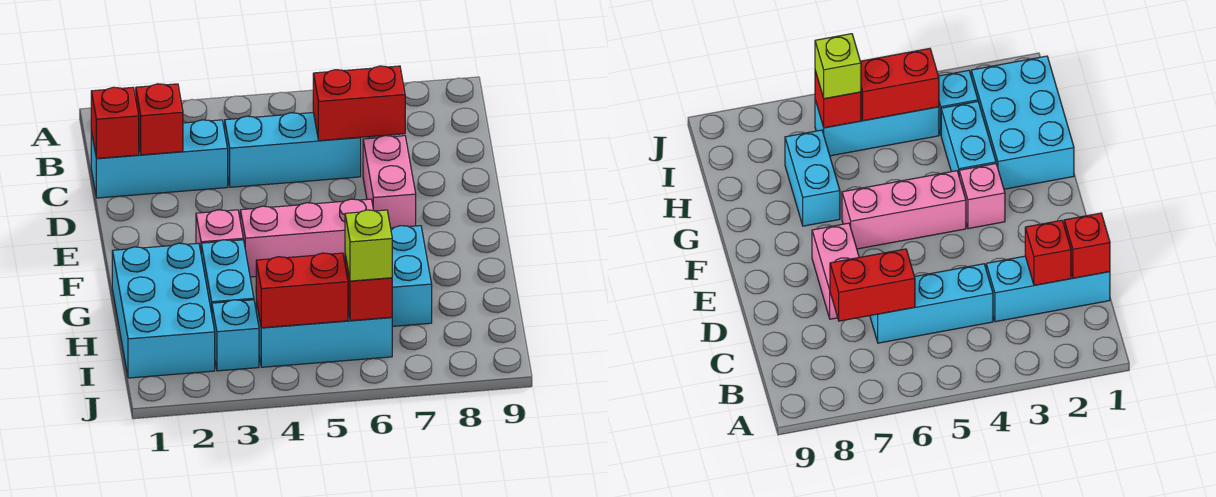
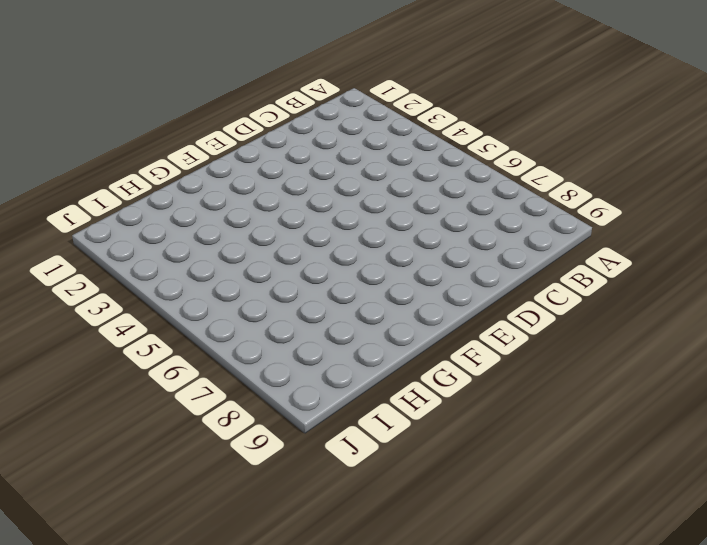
none -> cyan 1x3 brick [91,120,228,198]
none -> cyan 1x3 brick [225,113,361,187]
none -> pink 1x2 brick [363,136,416,228]

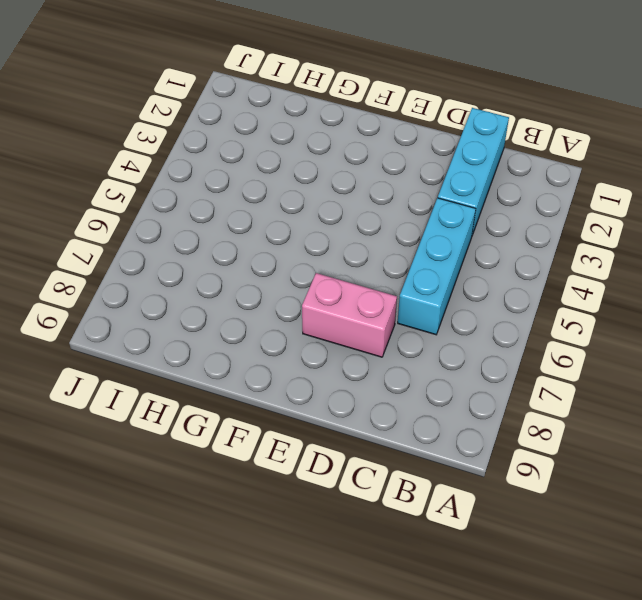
none -> pink 1x1 brick [196,210,243,251]
none -> pink 1x3 brick [240,199,374,277]
none -> cyan 2x3 brick [112,243,215,378]

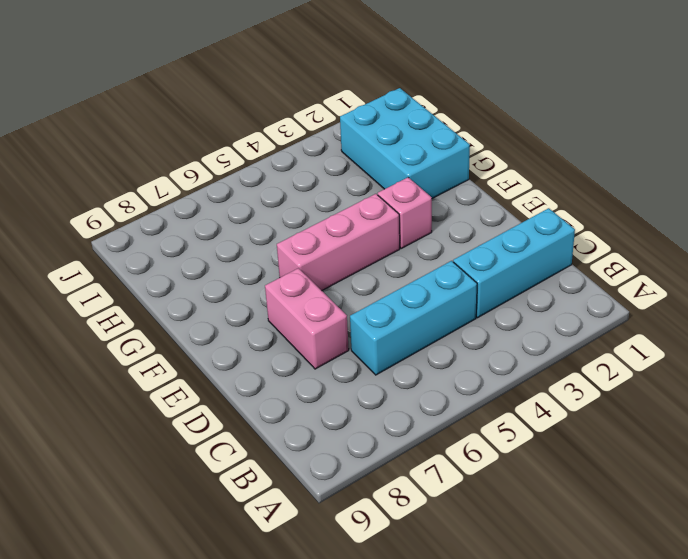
none -> cyan 1x2 brick [201,240,254,313]
none -> cyan 1x2 brick [391,226,432,326]
none -> cyan 1x1 brick [212,300,259,371]

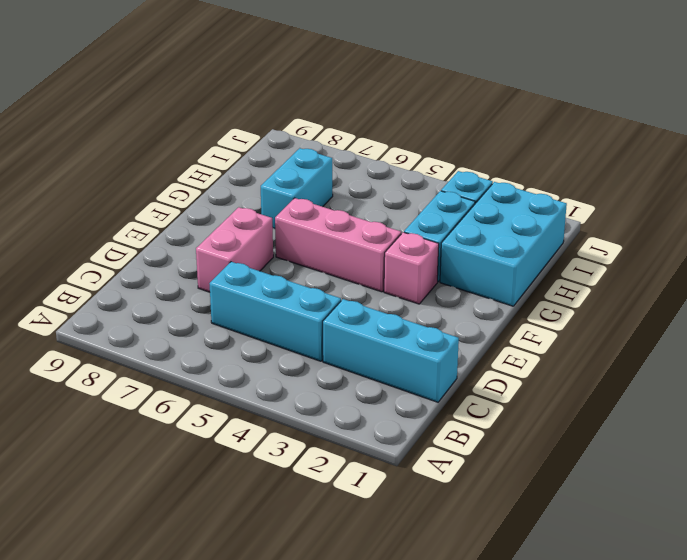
none -> cyan 1x3 brick [256,301,392,367]
none -> red 1x1 brick [91,87,139,159]
none -> red 1x1 brick [136,84,183,155]

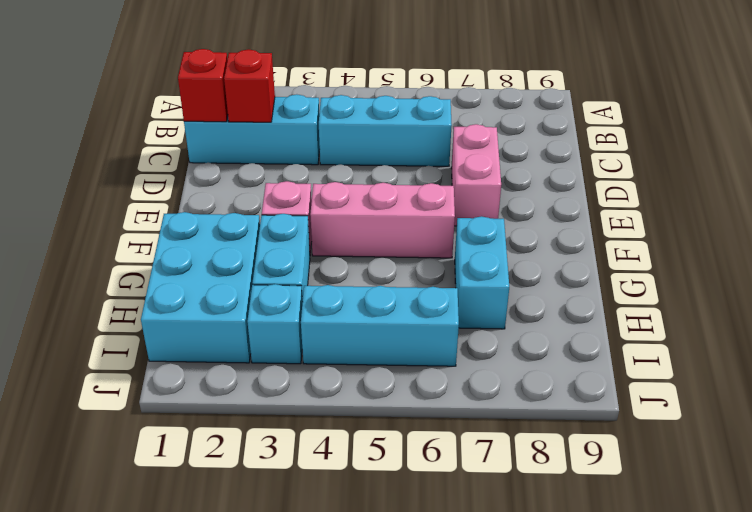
none -> red 1x2 brick [313,66,405,141]
none -> red 1x2 brick [256,253,348,328]
none -> red 1x1 brick [345,255,392,321]

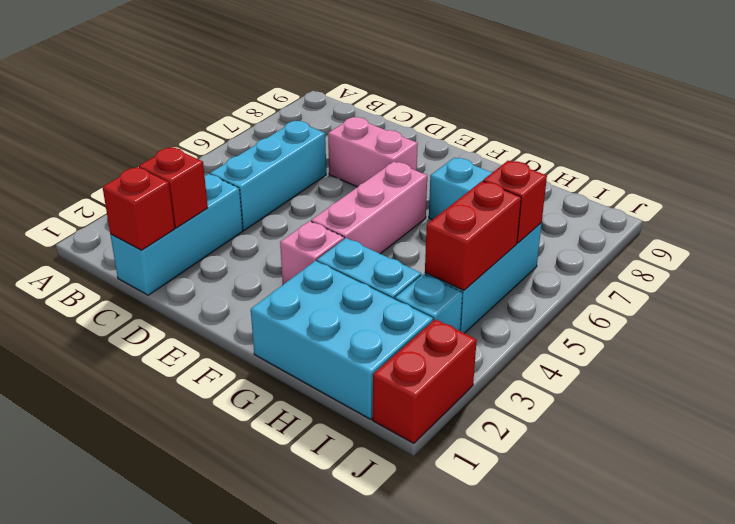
red 1x2 brick [373,319,477,443] -> red 1x2 brick moved to [313,66,405,141]
none -> lime 1x1 brick [345,210,392,281]

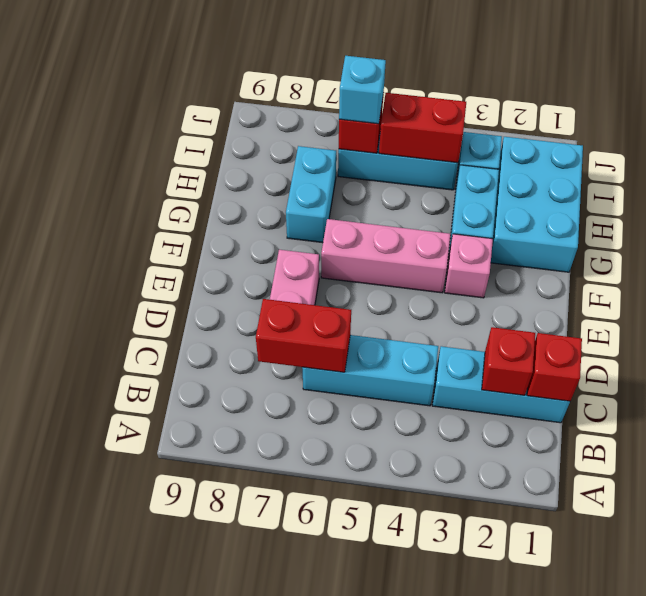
cyan 1x1 brick [339,56,386,124] -> lime 1x1 brick [345,210,392,281]

